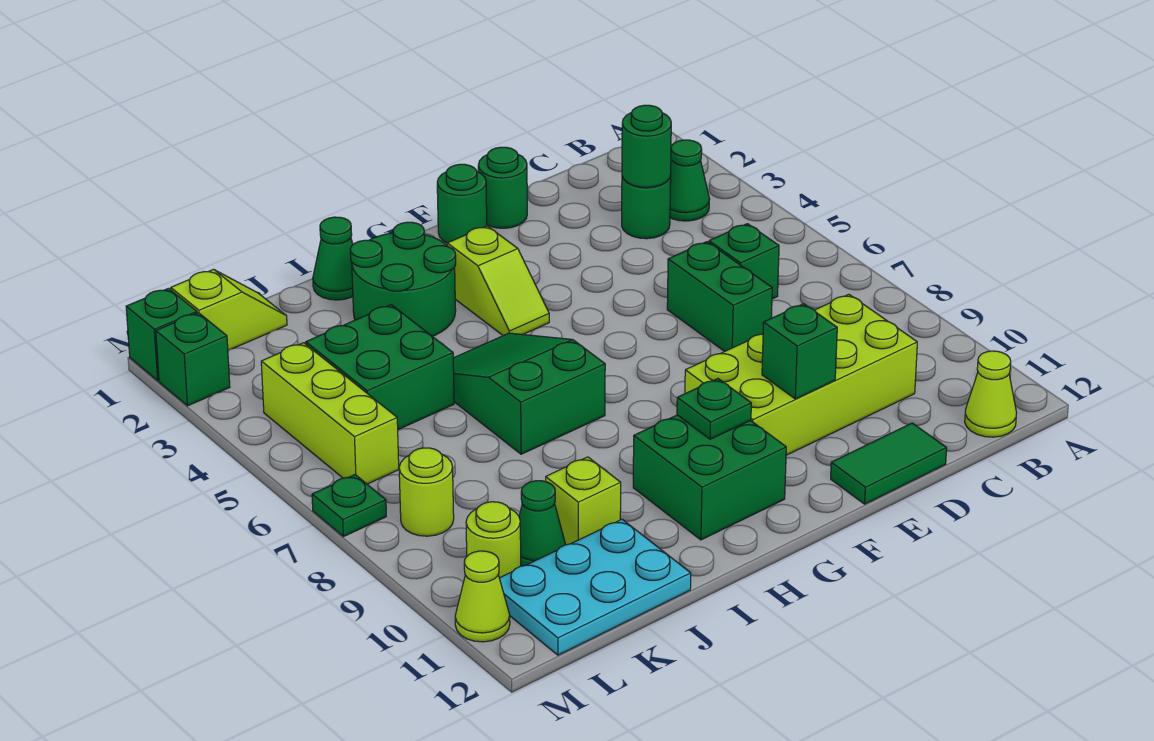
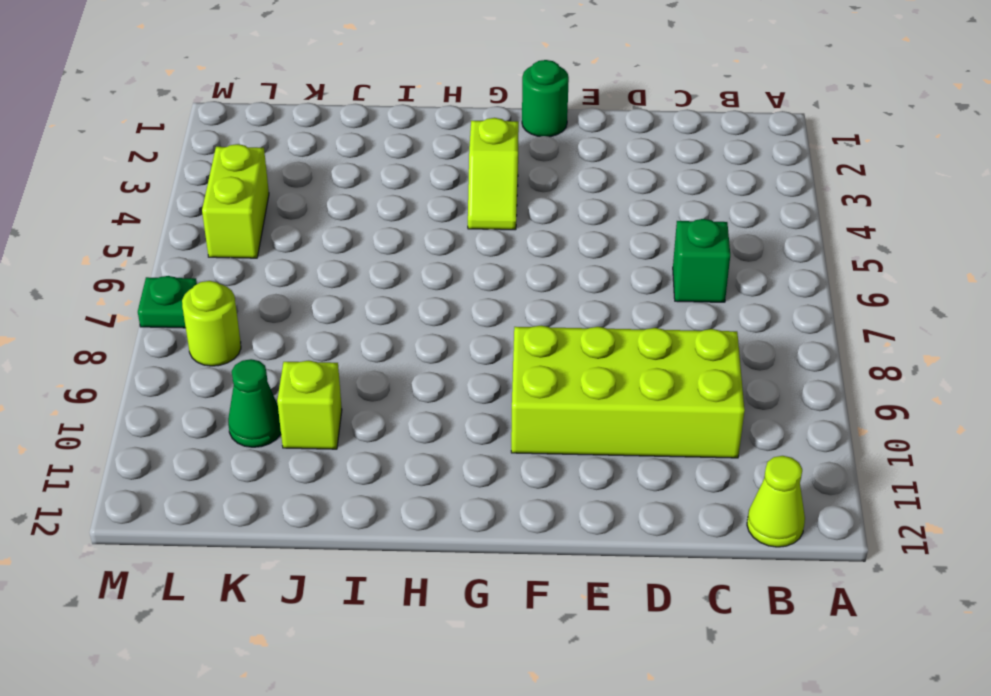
lime 1x2 brick [202,144,269,258] -> lime 1x3 brick [261,343,399,484]
none -> green 1x1 cone [670,140,709,221]
none -> green 1x1 round brick [622,175,671,239]
none -> green 1x2 brick [667,242,772,351]

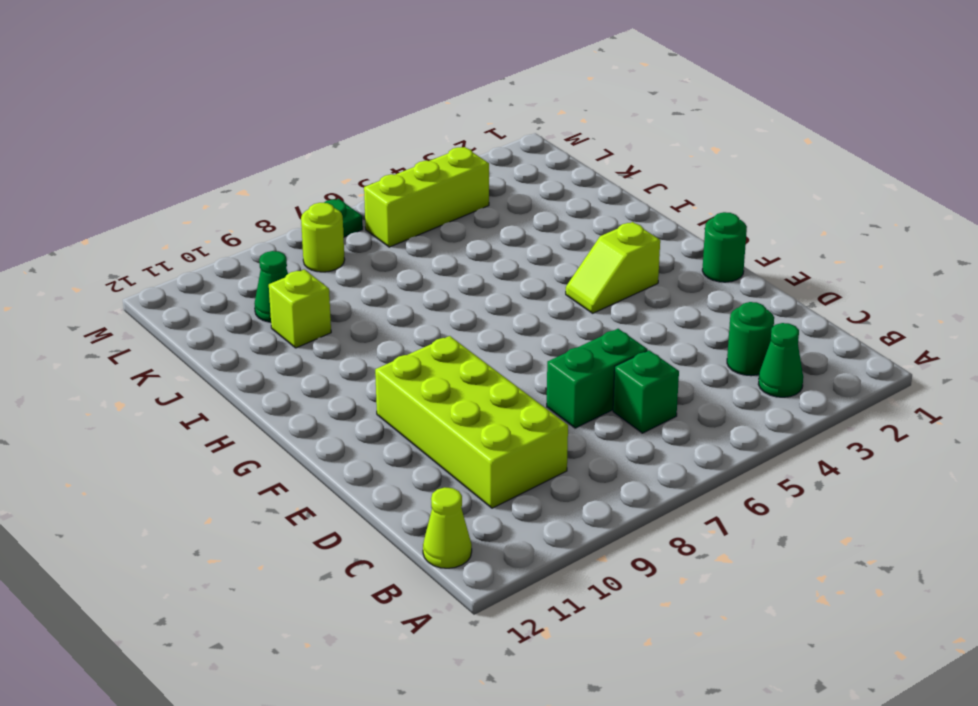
none -> green 1x2 tile [831,423,947,504]
none -> green 1x1 round brick [478,147,527,228]
none -> green 2x2 brick [633,415,786,540]

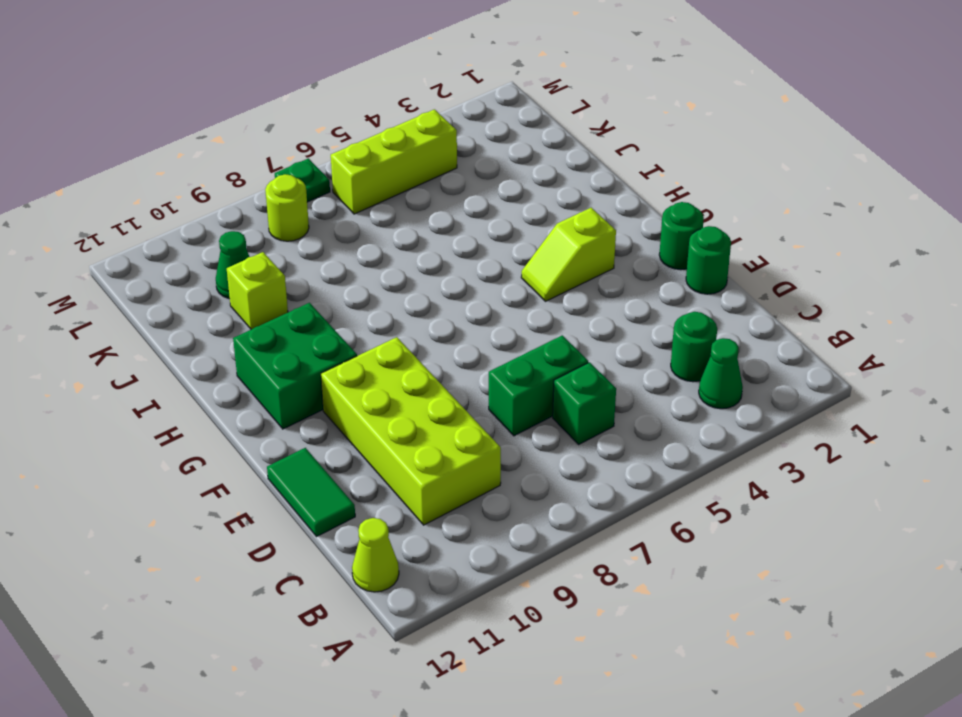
none -> green 2x2 round brick [350,222,456,336]
none -> green 2x3 slope [453,333,605,454]
none -> green 1x1 cone [313,217,353,300]

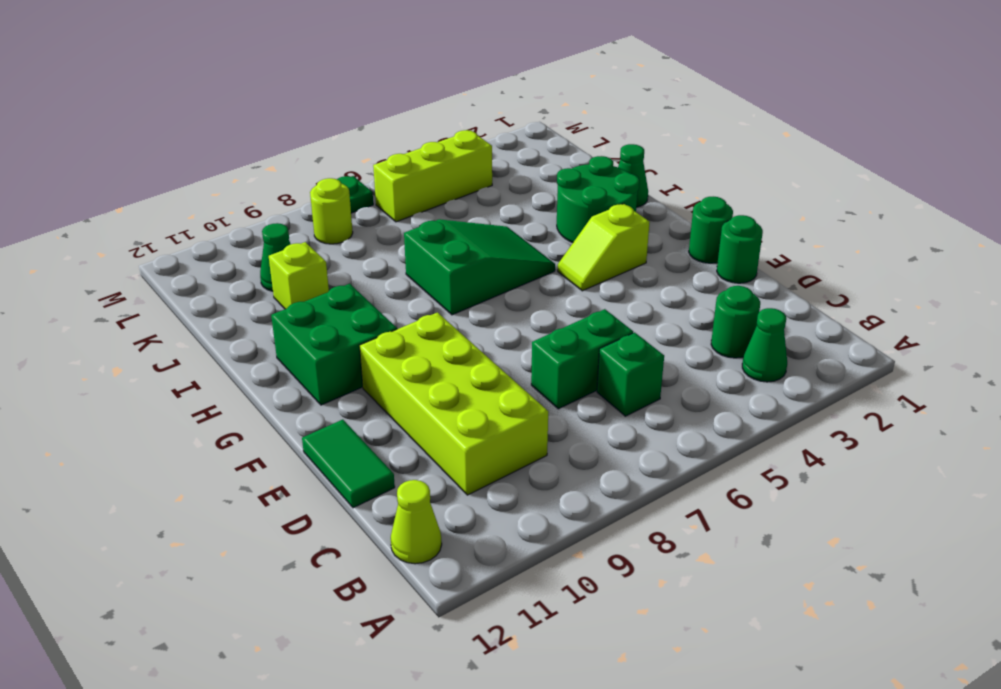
none -> green 2x2 brick [306,305,454,430]
none -> cyan 2x3 plate [499,519,691,655]
none -> lime 1x2 slope [171,269,287,350]

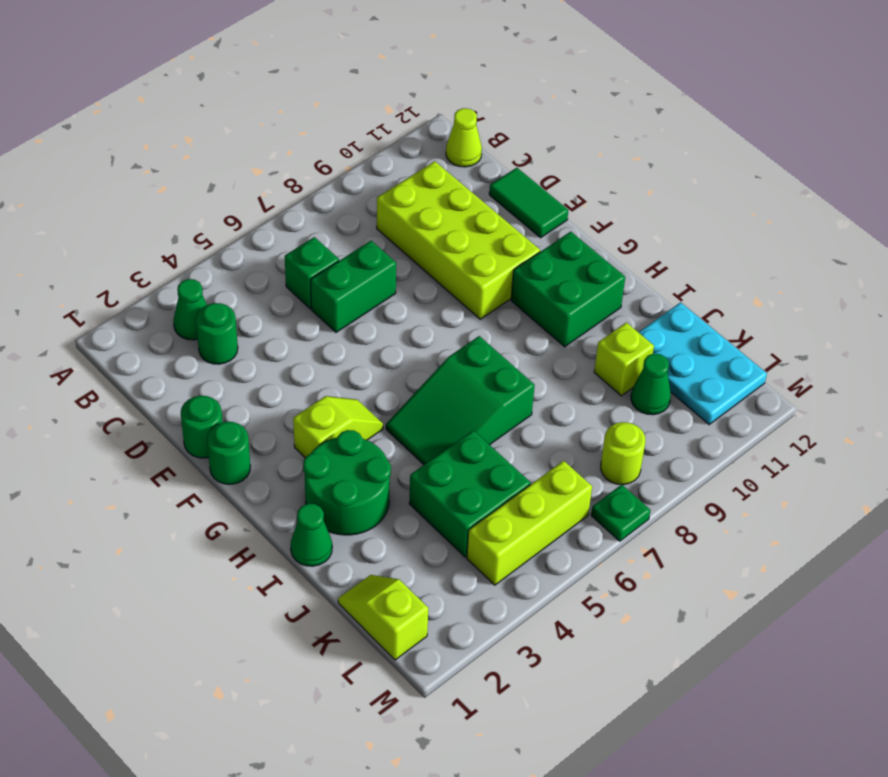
none -> lime 1x1 round brick [466,502,521,578]
none -> green 1x1 brick [126,288,197,381]
none -> green 1x1 brick [156,313,230,406]

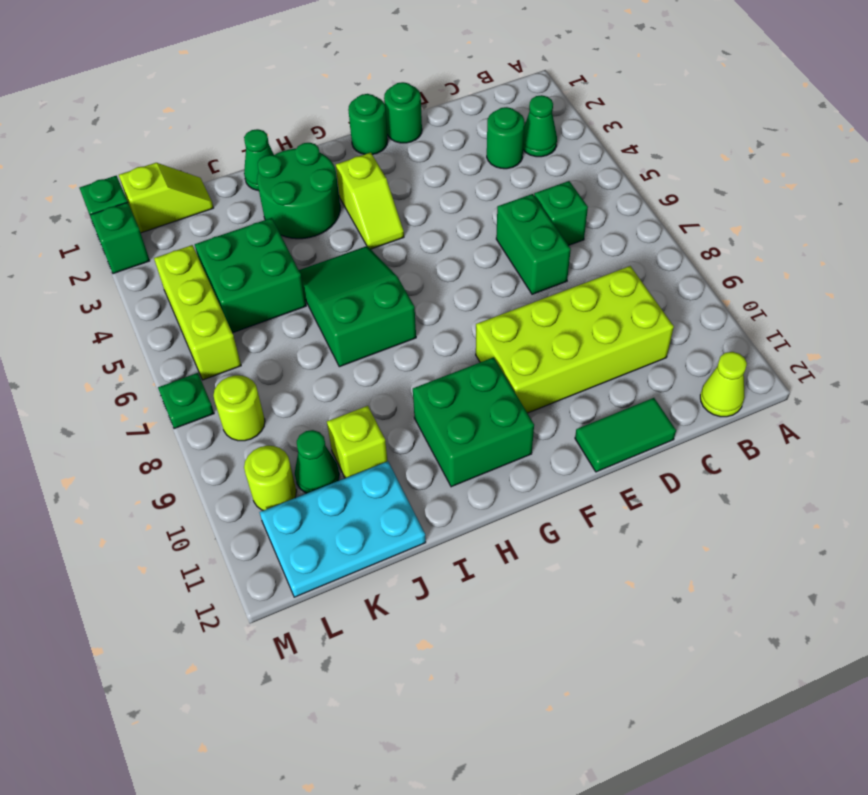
none -> lime 1x1 cone [455,551,510,642]
none -> green 1x1 round brick [622,105,671,188]
none -> green 1x1 brick [762,304,837,399]

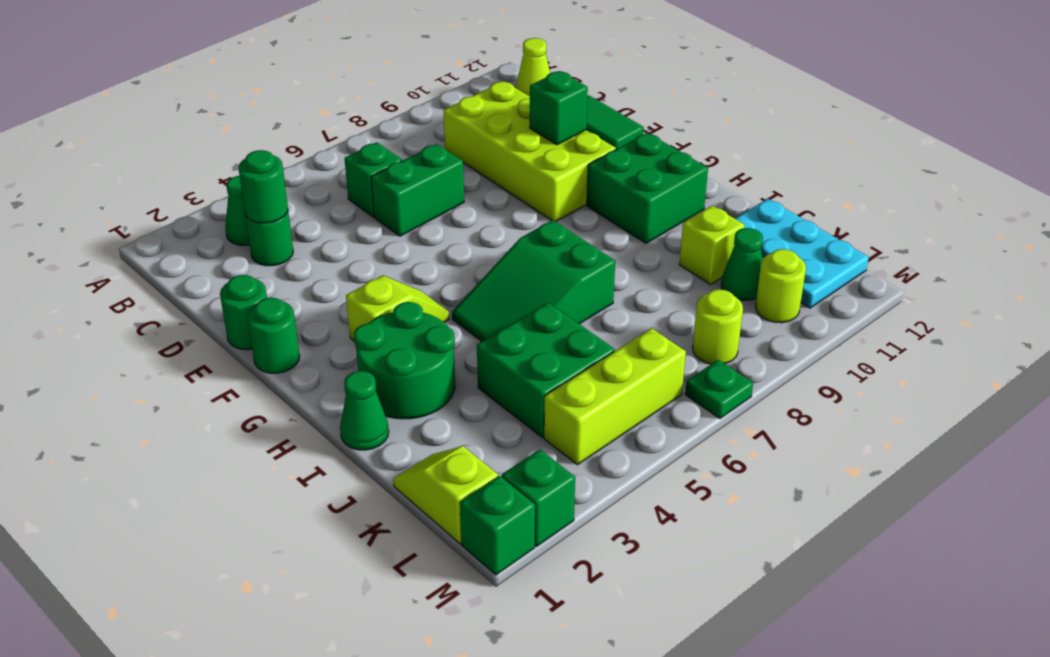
none -> lime 1x1 cone [455,551,510,642]
none -> green 1x1 plate [677,379,751,439]

